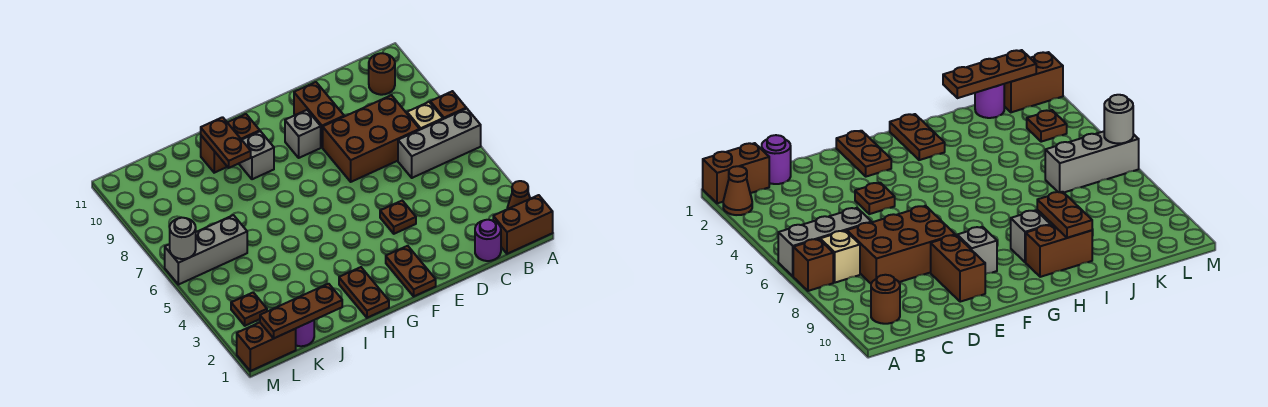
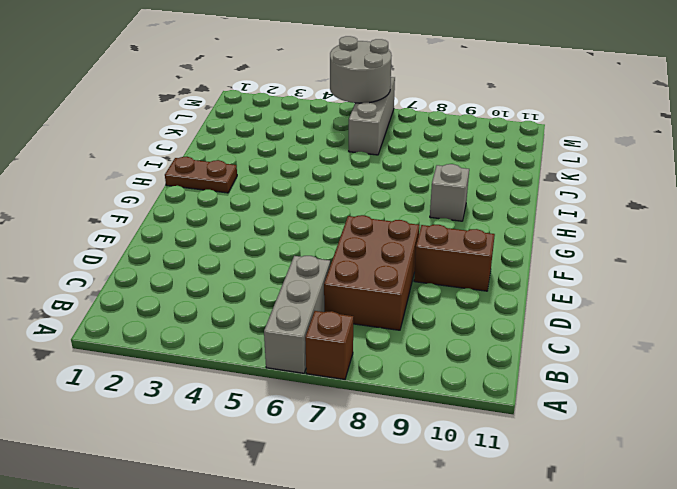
grey 2x2 round brick [330,36,392,103] -> grey 1x1 round brick [170,218,196,259]
none -> brown 1x2 brick [493,195,553,254]
none -> brown 1x1 cone [507,181,530,209]
none -> tan 1x1 brick [407,102,443,130]

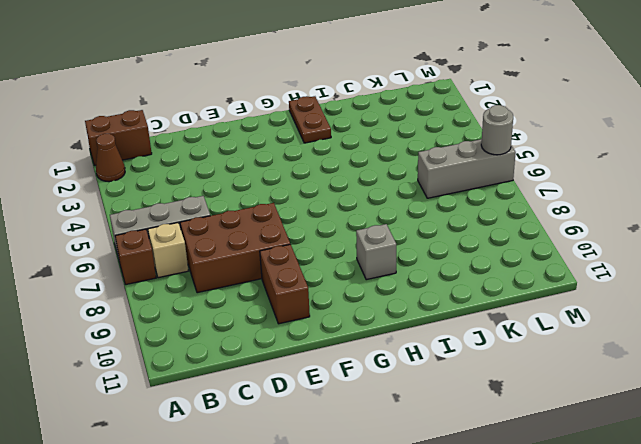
none -> brown 1x1 round brick [369,53,395,95]
none -> purple 1x1 round brick [475,220,501,261]
none -> brown 1x1 plate [380,201,416,234]

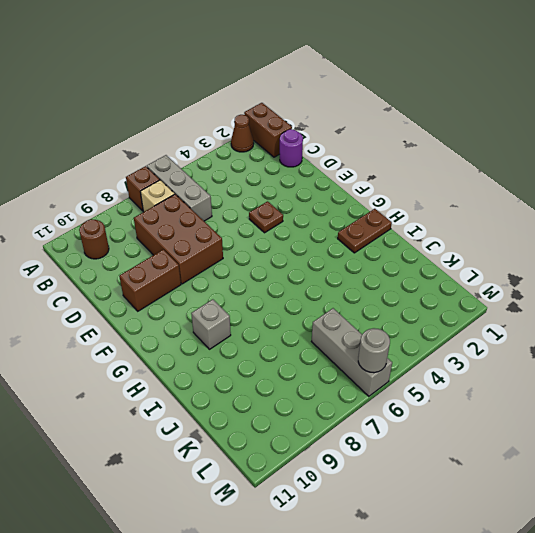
none -> brown 1x2 plate [386,246,436,296]
none -> grey 1x1 brick [285,110,321,158]
none -> brown 1x2 brick [201,114,260,173]

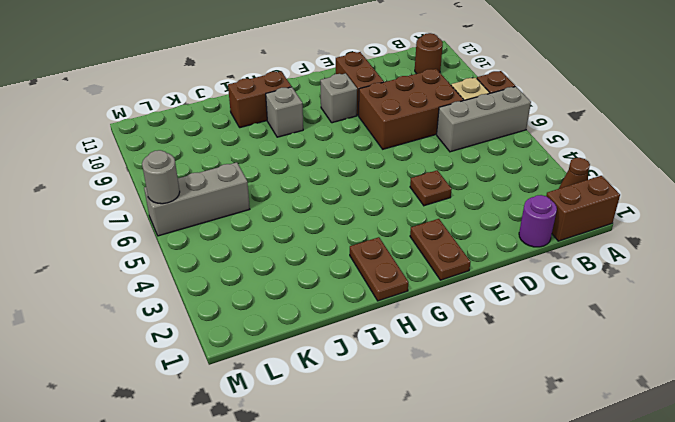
none -> purple 1x1 round brick [296,320,314,346]
none -> brown 1x2 brick [237,322,296,371]
none -> brown 1x1 plate [231,293,267,326]

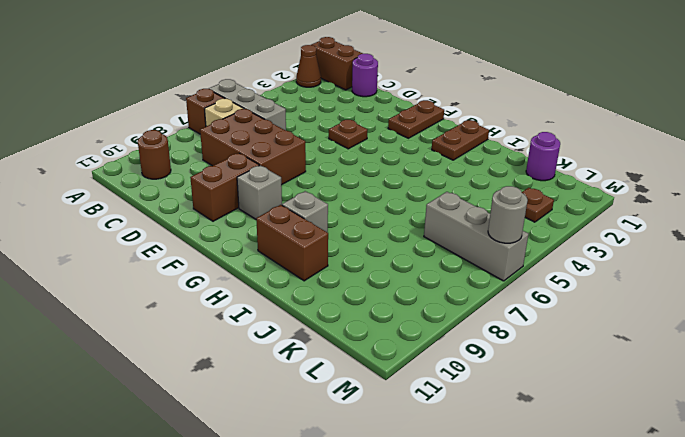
none -> brown 1x2 brick [237,322,296,371]
none -> brown 1x2 plate [201,117,251,168]
none -> brown 1x3 plate [260,284,342,338]

